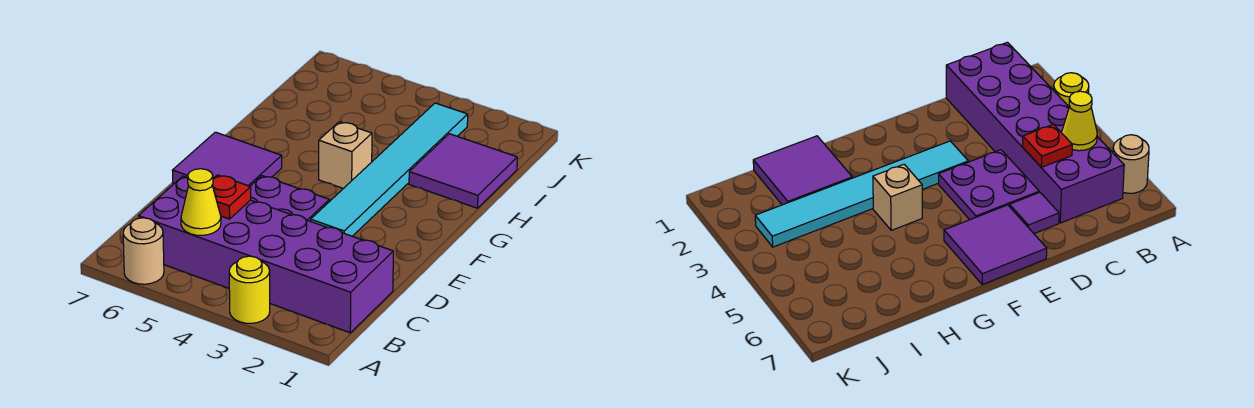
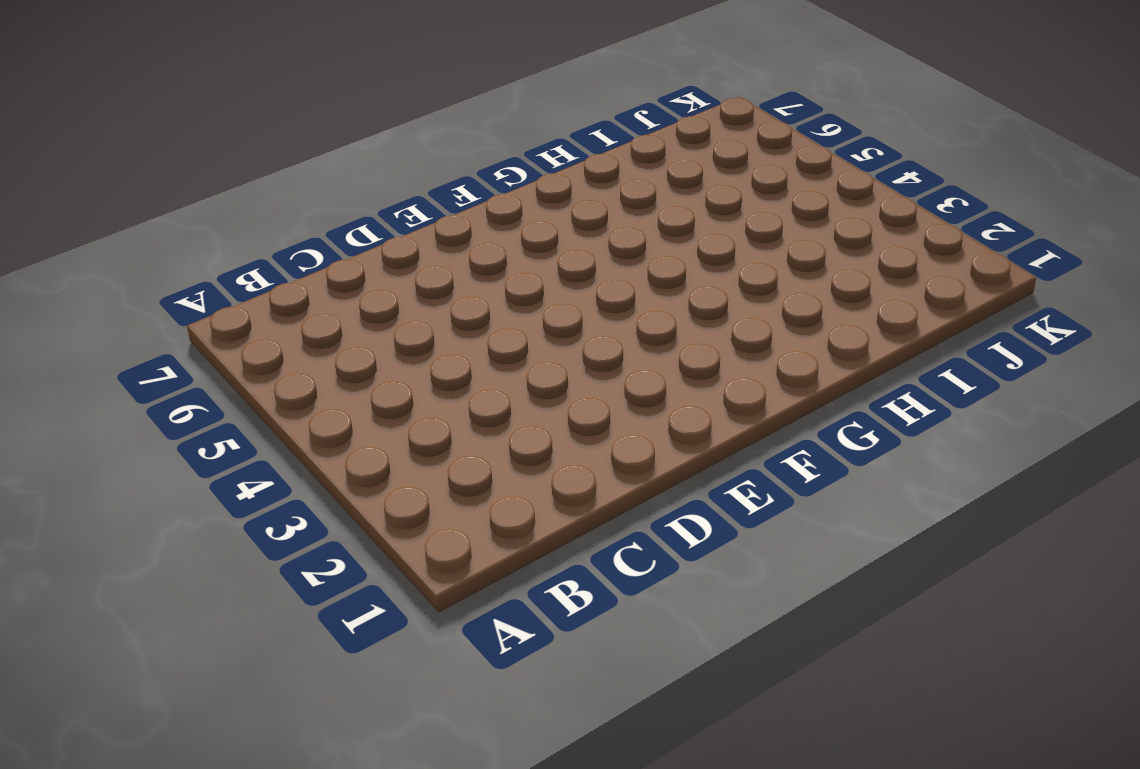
none -> yellow 1x1 round brick [229,256,270,323]
none -> tan 1x1 round brick [123,218,164,284]

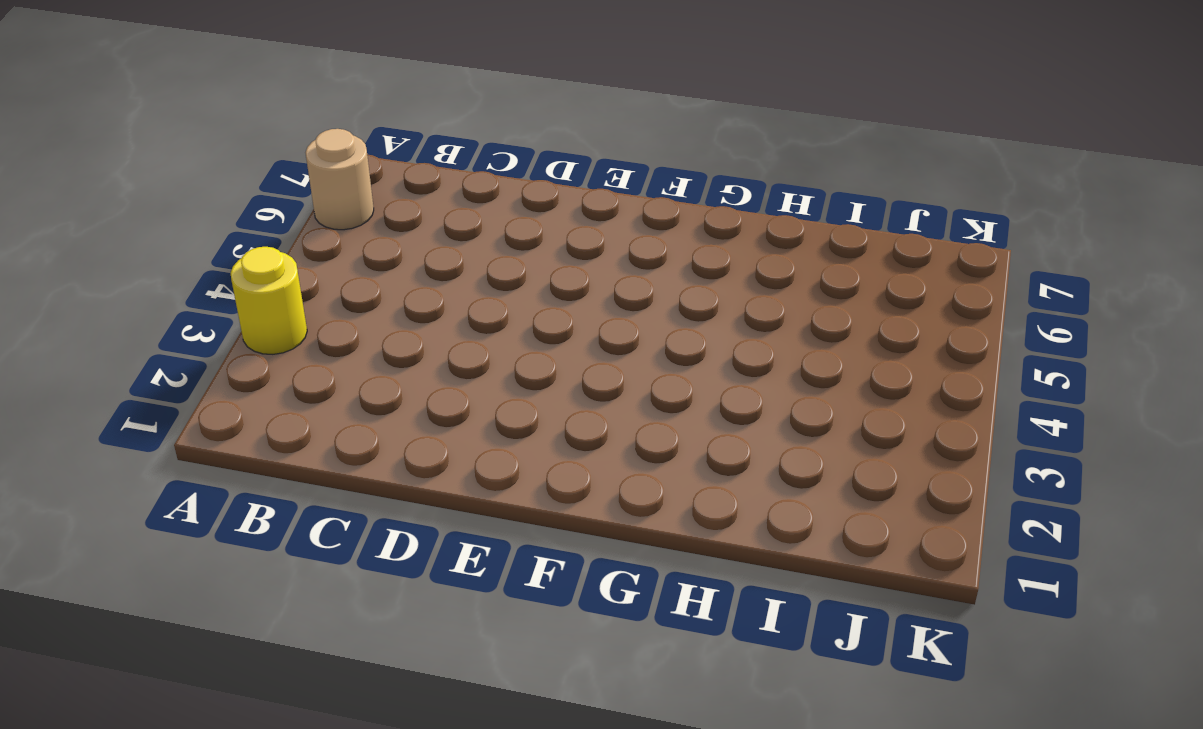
none -> purple 2x6 brick [139,176,393,333]
none -> purple 2x2 plate [250,176,330,221]

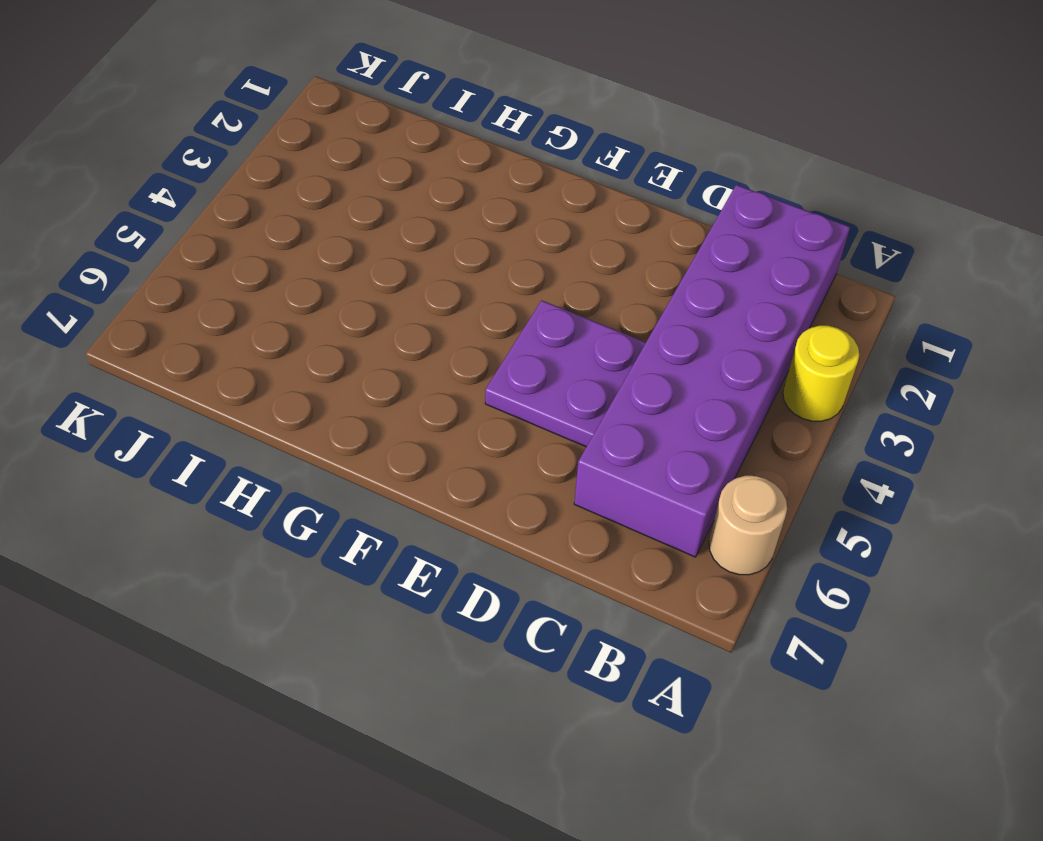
none -> purple 1x1 tile [1009,192,1059,233]
none -> cyan 1x6 tile [311,103,468,236]

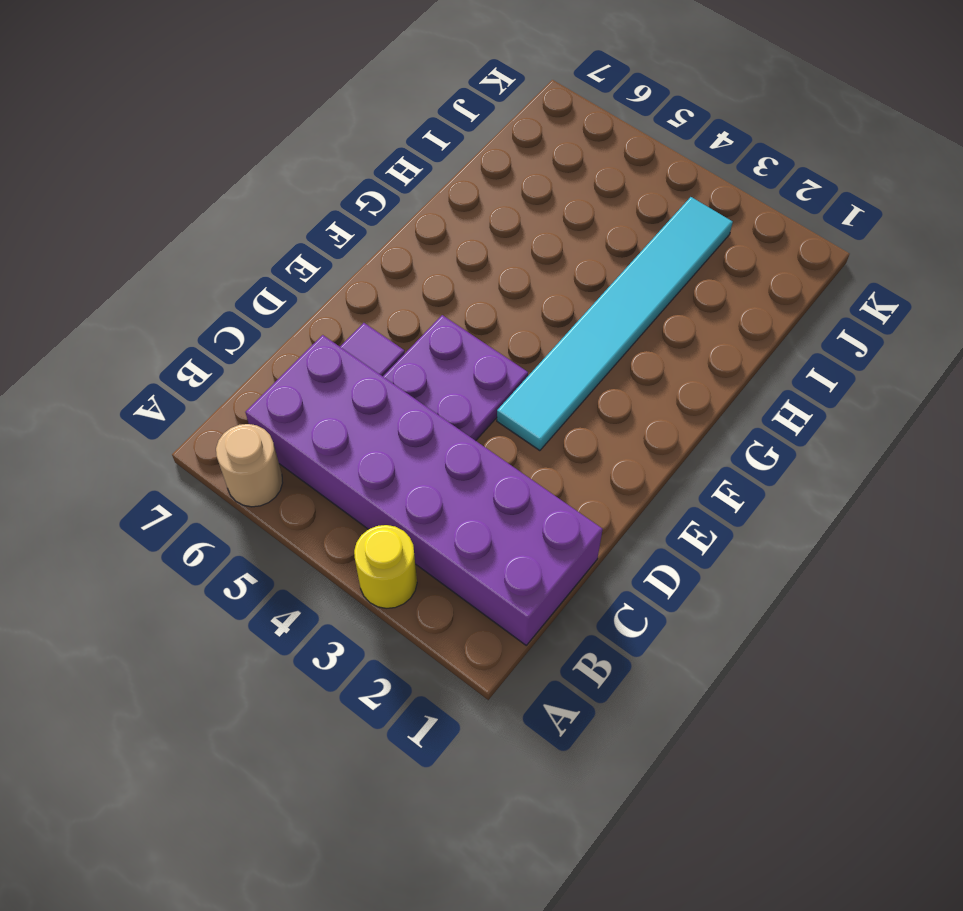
none -> purple 2x2 tile [172,132,282,186]
none -> tan 1x1 brick [319,122,372,188]

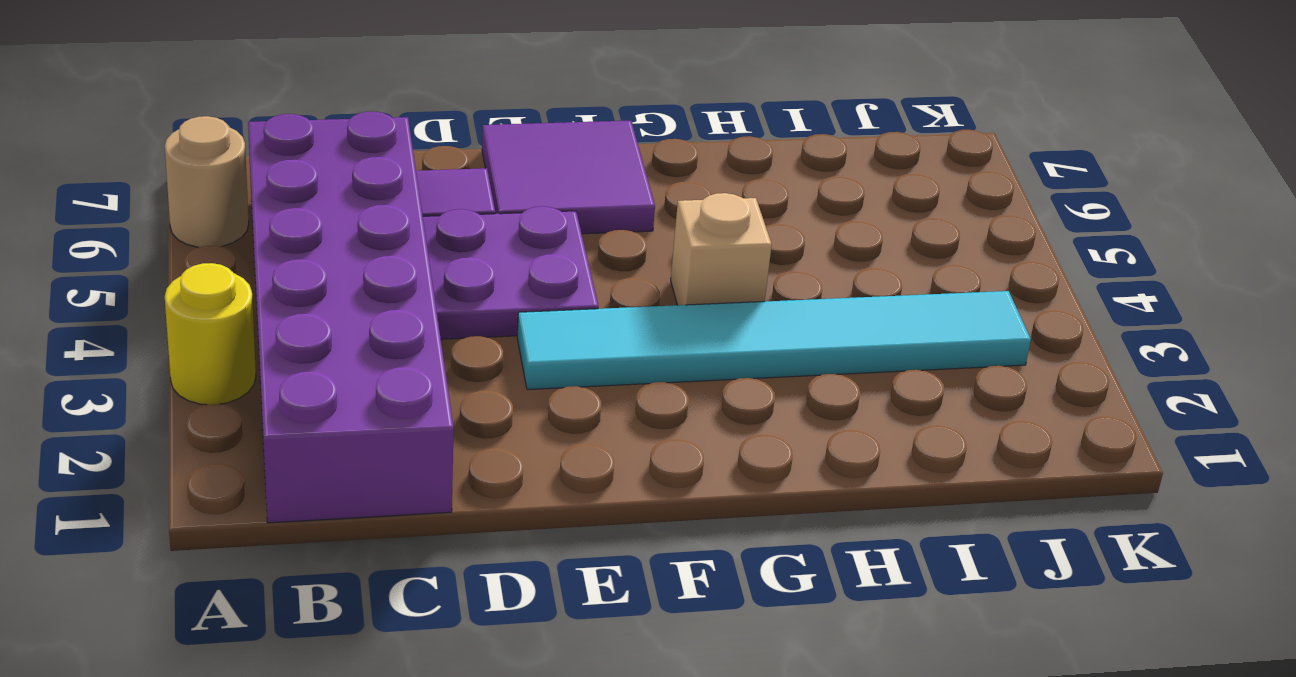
none -> purple 2x2 tile [409,134,517,208]
none -> yellow 1x1 cone [181,169,221,235]

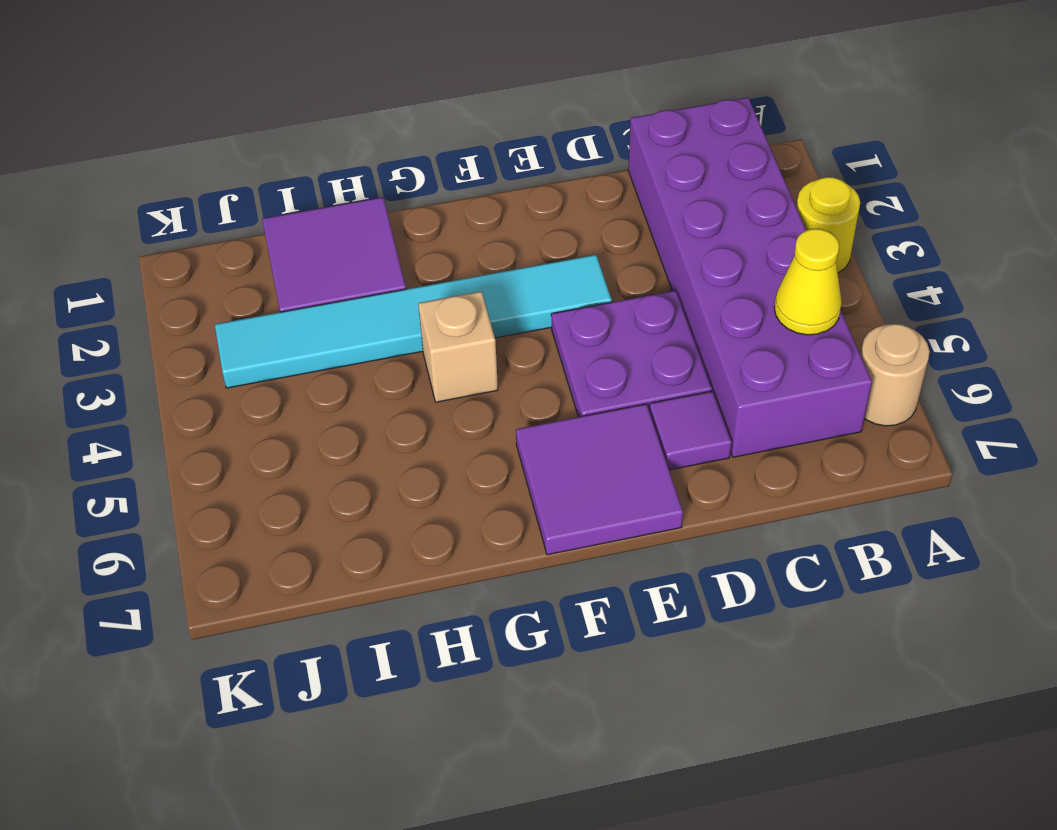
none -> red 1x1 plate [212,175,251,219]

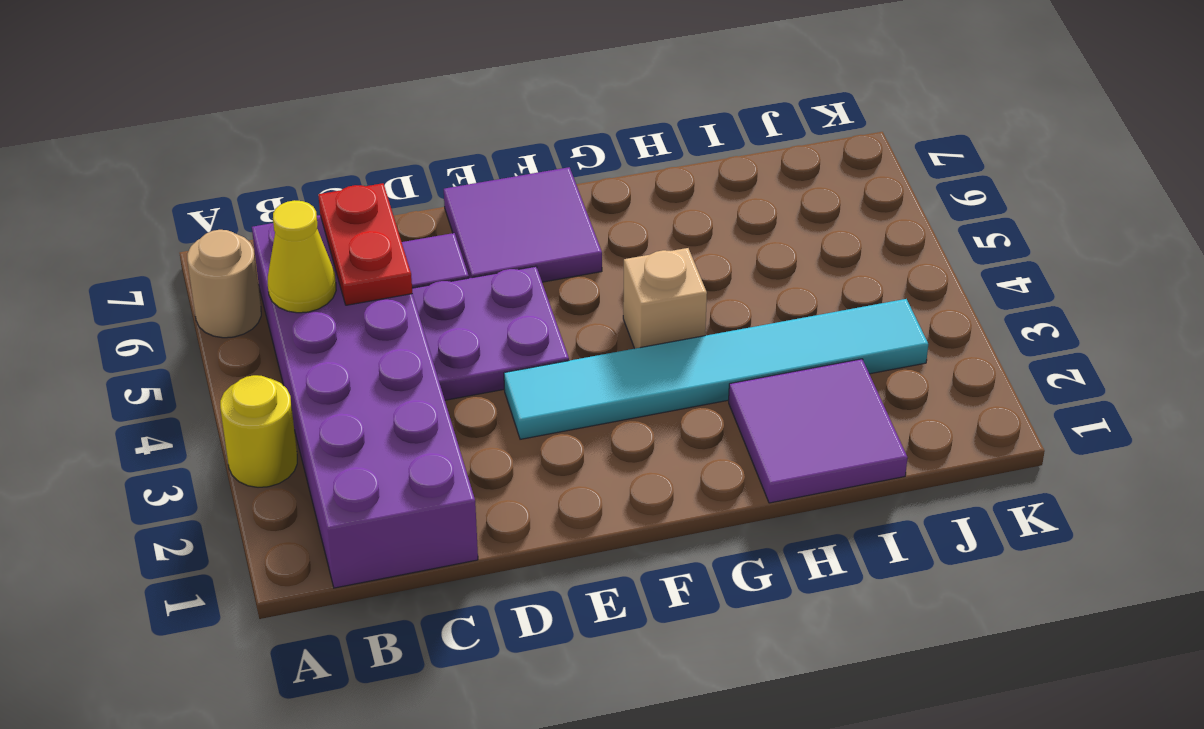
red 1x2 plate [318,183,412,305] -> red 1x1 plate [212,175,251,219]

